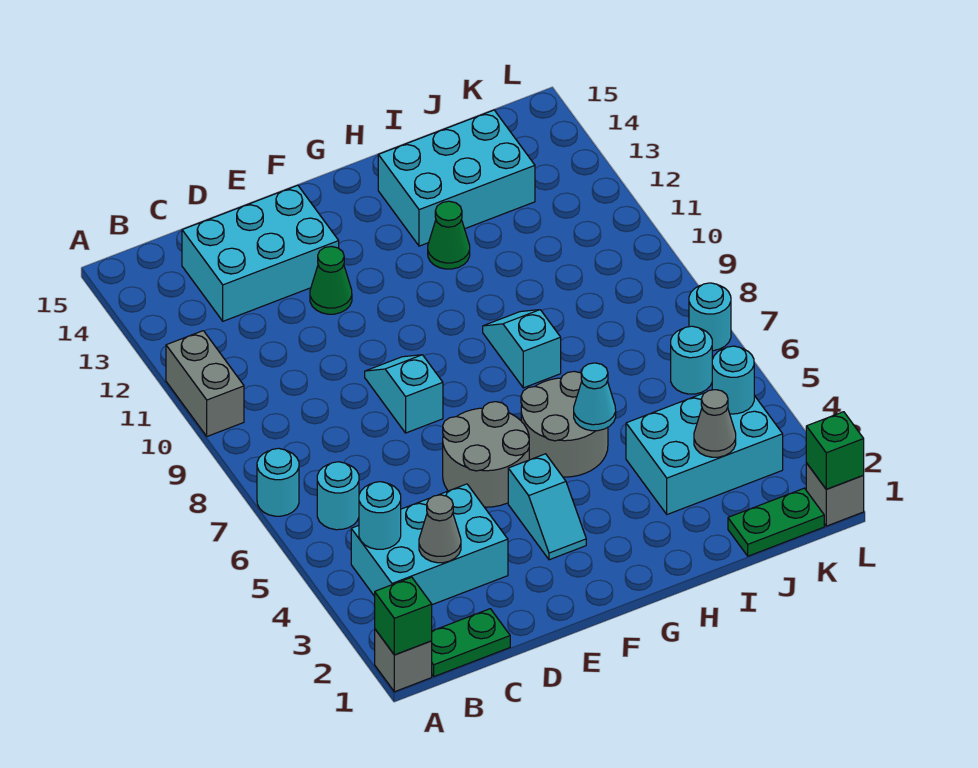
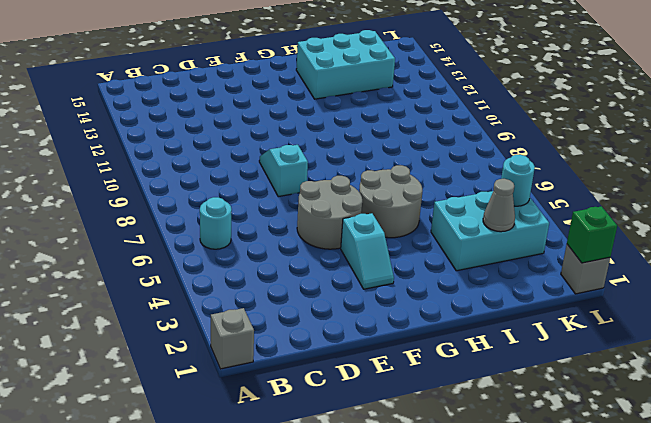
none -> cyan 1x1 round brick [257,448,299,516]
none -> grey 1x2 brick [166,331,244,436]
none -> green 1x2 plate [432,609,510,677]

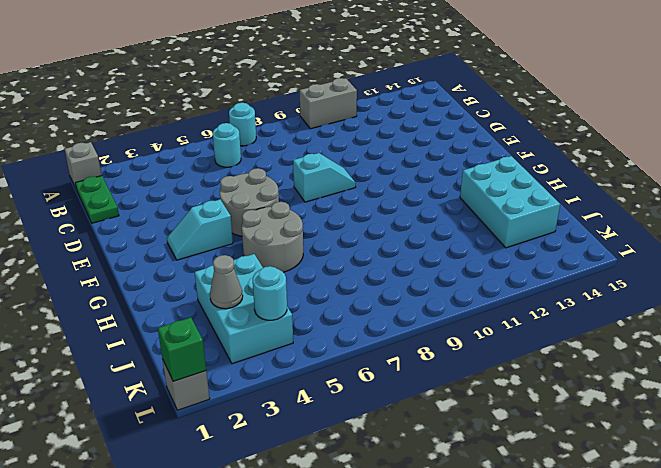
none -> cyan 2x3 brick [351,484,508,605]
none -> cyan 2x3 brick [182,185,339,321]
none -> green 1x1 cone [310,246,352,314]

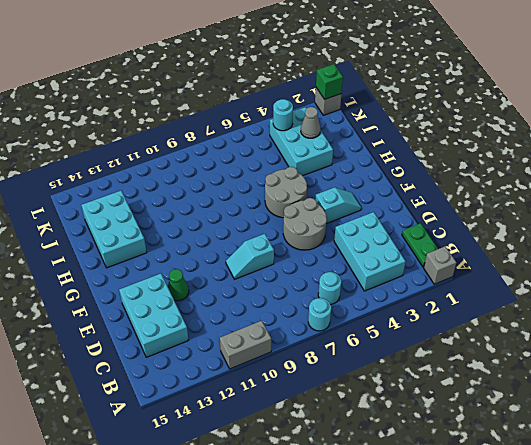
none -> cyan 1x2 slope [483,310,561,388]
none -> green 1x1 cone [428,201,470,269]
none -> green 1x2 plate [728,488,824,556]

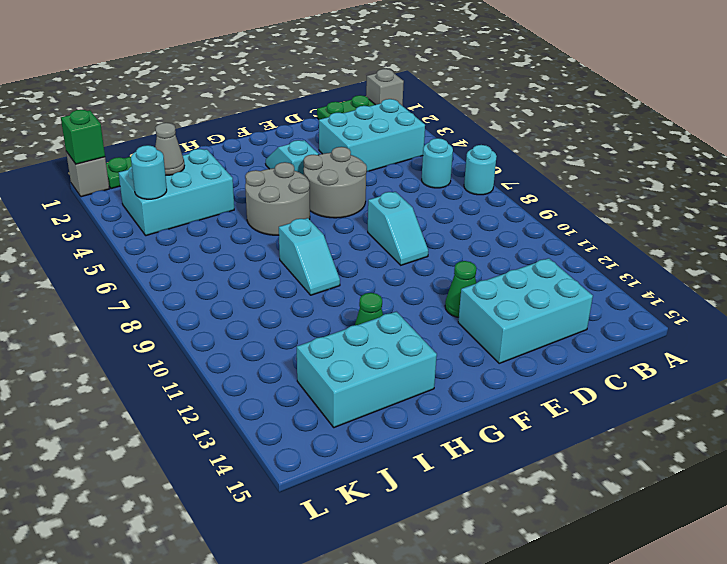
none -> grey 1x2 brick [166,331,244,436]
none -> cyan 1x1 round brick [671,326,712,394]
none -> cyan 1x1 round brick [689,283,731,351]

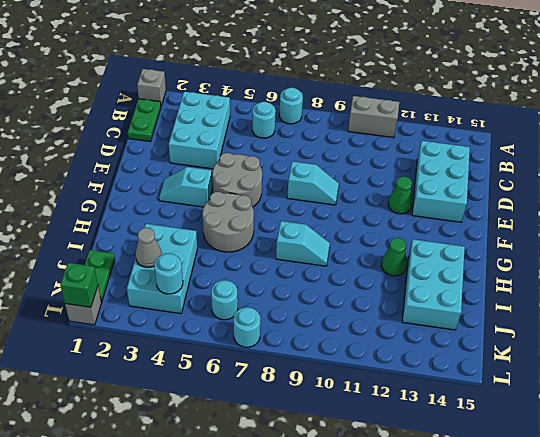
none -> green 1x1 brick [375,577,432,655]
none -> cyan 1x1 round brick [359,482,401,549]
none -> grey 1x1 cone [419,495,461,563]

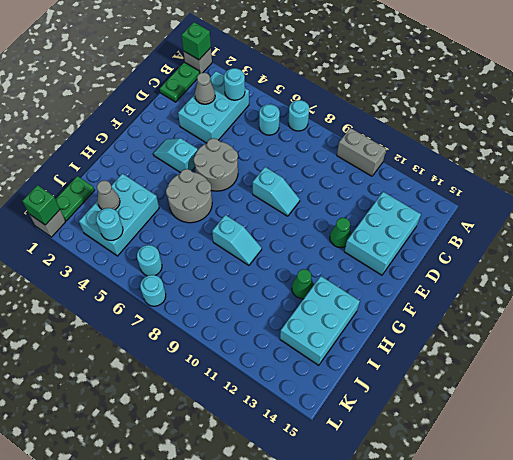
none -> cyan 1x1 cone [574,363,616,431]

